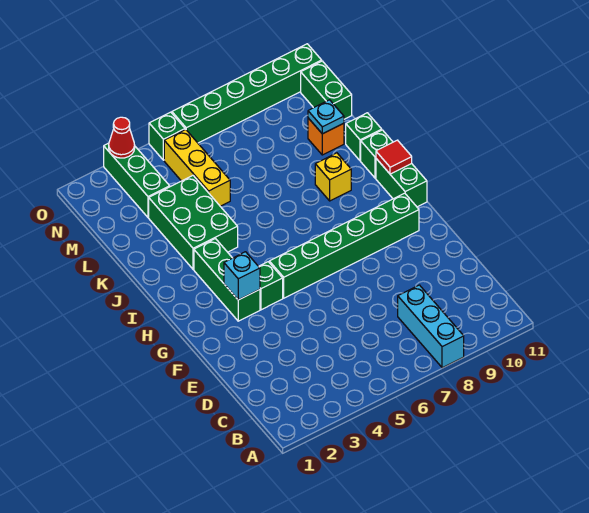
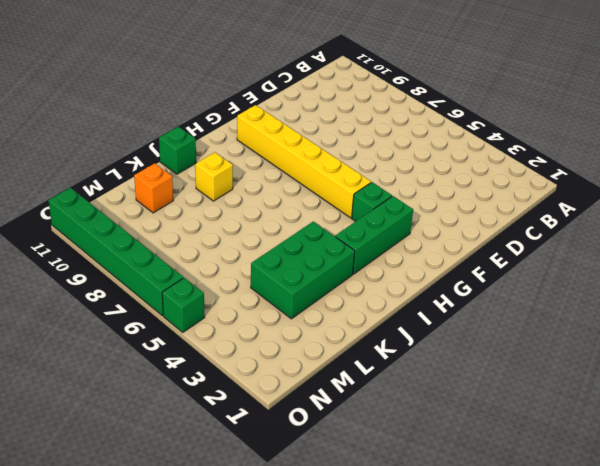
yellow 1x6 brick [237,105,371,218] -> green 1x6 brick [269,193,419,298]
none -> cyan 1x3 brick [398,285,464,368]
none -> green 1x2 brick [376,159,427,207]
none -> green 1x1 brick [346,113,382,161]

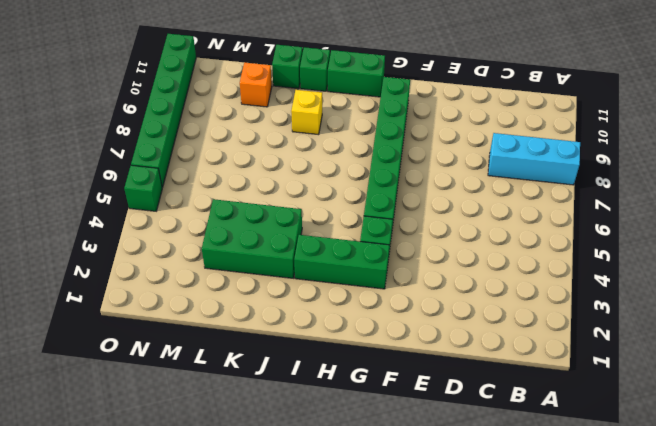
none -> yellow 1x3 brick [164,130,230,206]
none -> green 1x3 brick [104,143,170,218]
none -> green 1x2 brick [301,61,352,119]

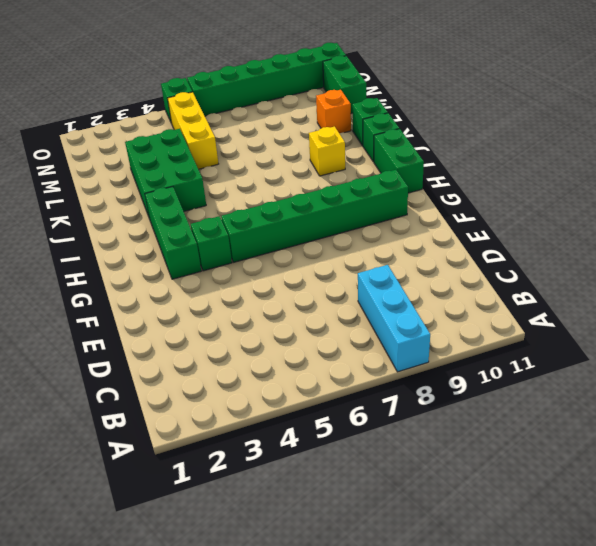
none -> green 1x3 brick [104,143,170,218]
none -> cyan 1x1 brick [224,252,260,300]
none -> red 1x1 tile [376,140,412,174]

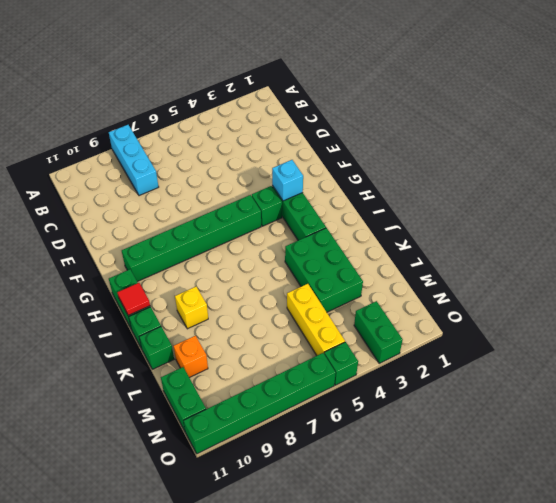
green 1x2 brick [354,301,403,363] -> green 1x3 brick [104,143,170,218]
none -> cyan 1x1 plate [308,100,344,134]
none -> red 1x1 cone [109,117,135,158]

